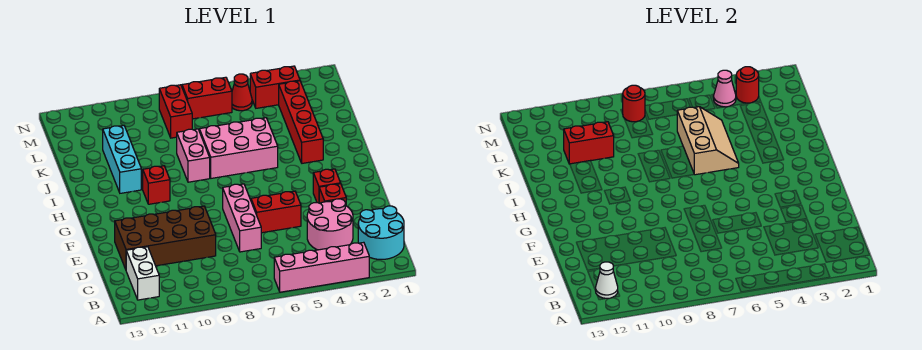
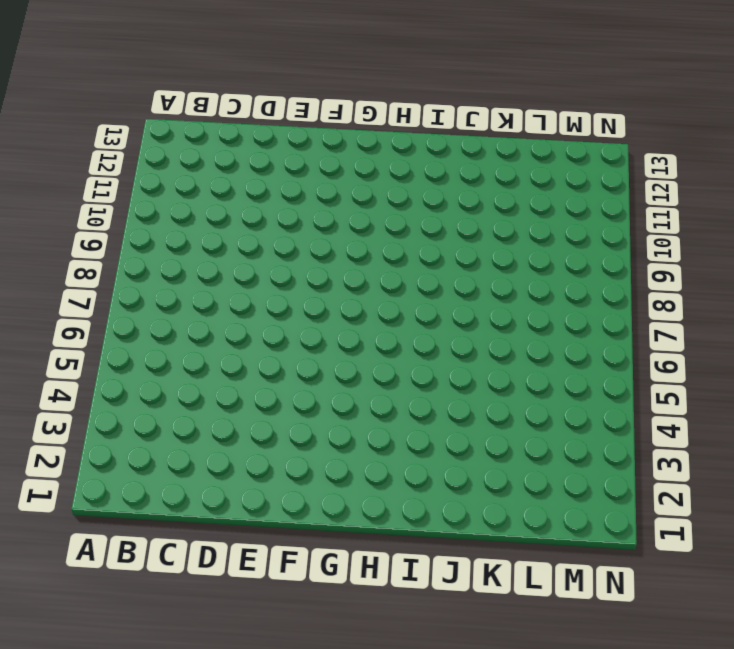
none -> pink 1x4 brick [274,242,369,292]
none -> cyan 2x2 round brick [358,206,404,259]
none -> white 1x2 brick [126,247,159,300]

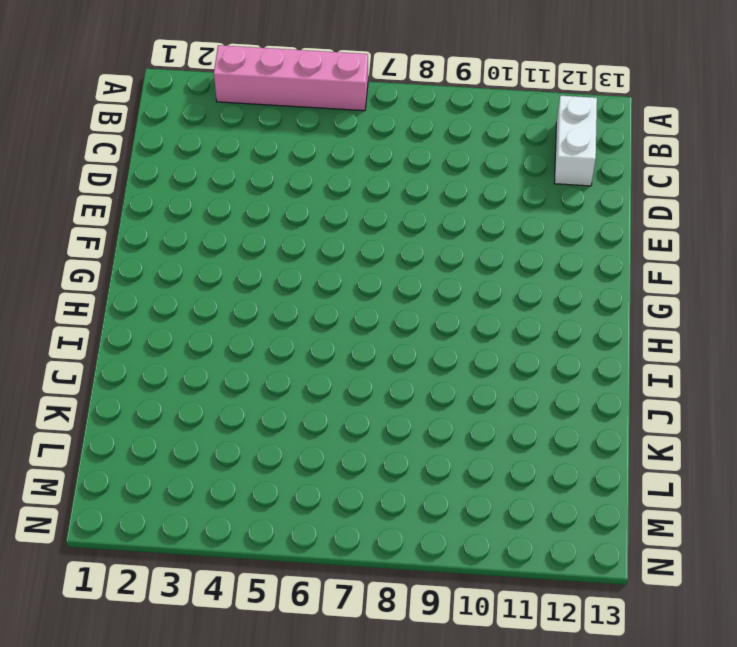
none -> cyan 2x2 round brick [358,206,404,259]
none -> pink 2x2 round brick [307,199,353,250]
none -> pink 1x3 brick [223,184,261,252]

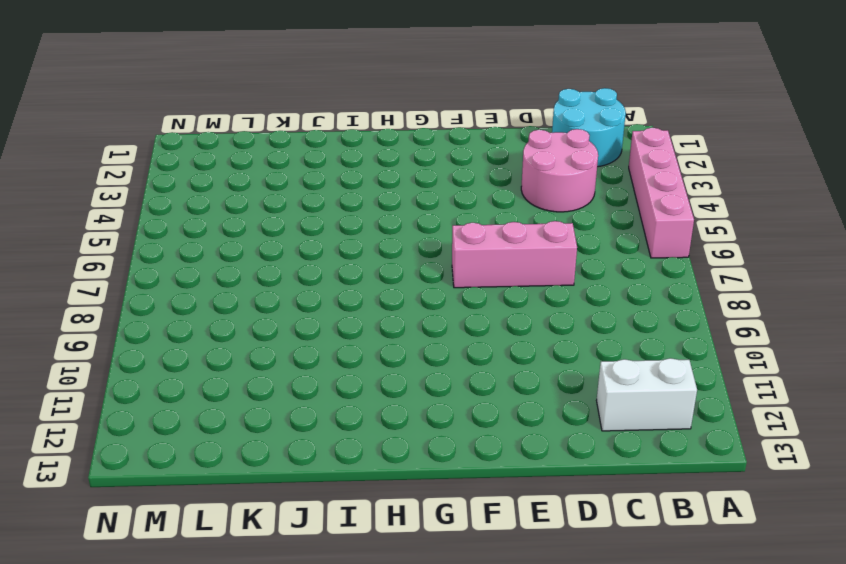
none -> brown 2x4 brick [115,206,216,269]
none -> red 1x1 brick [319,184,346,205]
none -> red 1x2 brick [251,191,301,233]

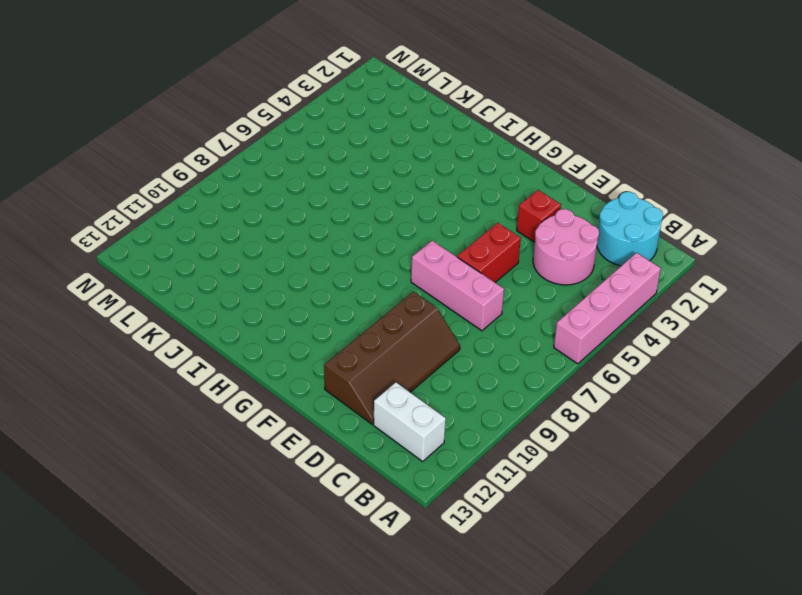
brown 2x4 slope [324,292,460,424] -> brown 2x4 brick [115,206,216,269]
none -> red 1x1 brick [313,169,341,203]
none -> red 1x1 brick [143,166,170,204]
none -> red 1x4 brick [279,81,323,163]

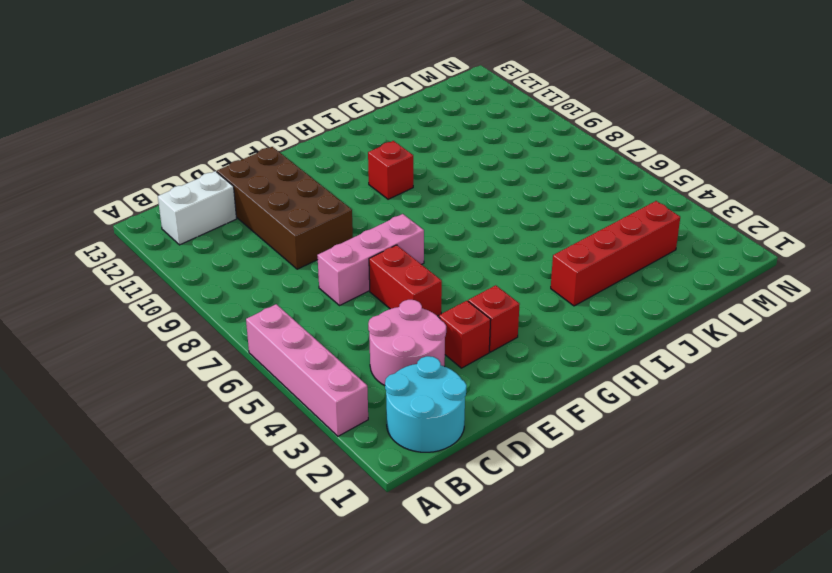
none -> pink 2x3 brick [199,118,278,178]
none -> pink 1x2 brick [177,129,210,182]
none -> cyan 1x3 brick [103,126,141,193]

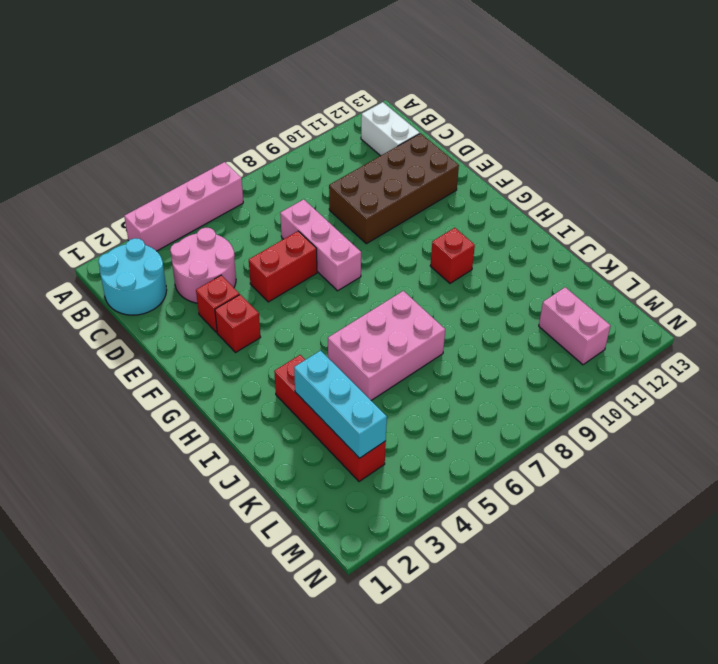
cyan 1x3 brick [294,351,387,458] -> cyan 1x3 brick moved to [103,126,141,193]
pink 1x2 brick [539,287,610,365] -> pink 1x2 brick moved to [177,129,210,182]
none -> red 1x2 brick [159,85,192,138]
none -> red 1x2 brick [250,66,300,108]
none -> red 1x1 cone [232,74,252,111]

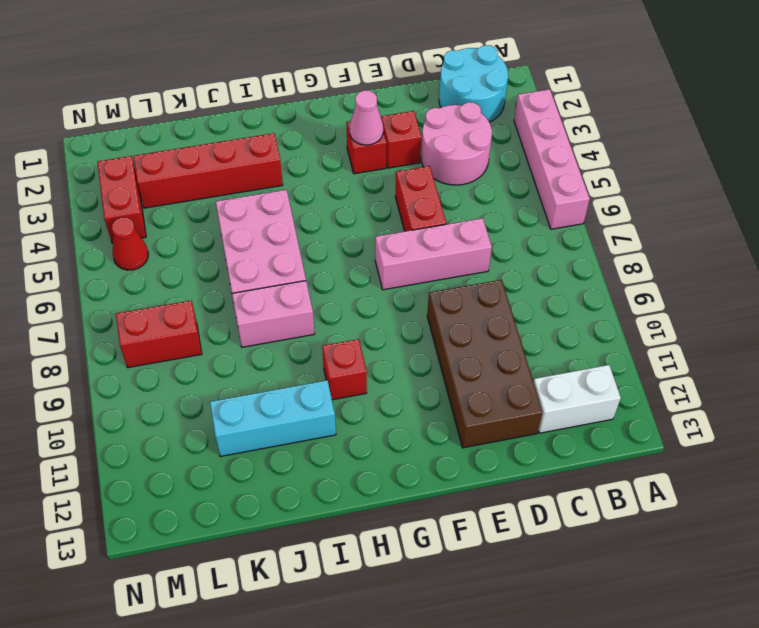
pink 1x1 cone [349,90,383,145] -> pink 1x1 cone moved to [714,70,736,107]
none -> red 1x2 brick [182,77,232,119]
none -> white 1x1 cone [596,262,618,298]
none -> tan 2x3 slope [677,107,739,175]

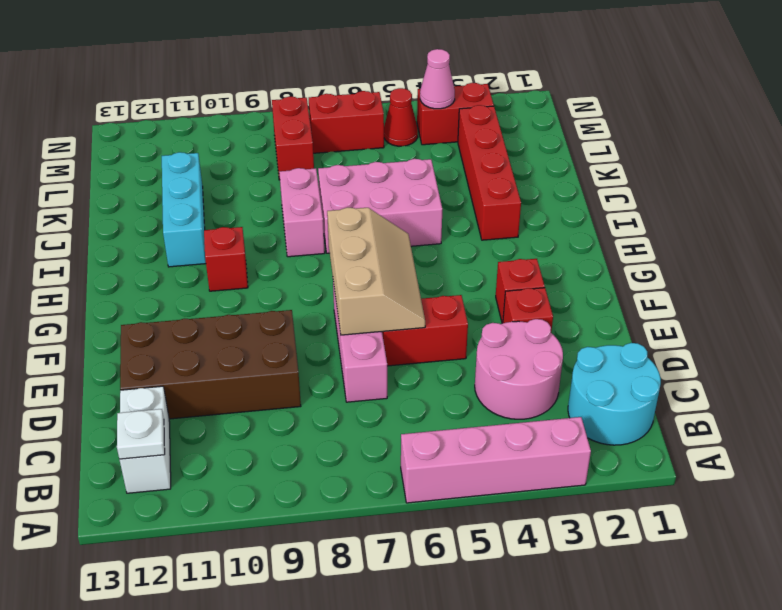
white 1x1 plate [117,409,165,459] -> white 1x1 cone [596,262,618,298]
tan 2x3 slope [327,208,425,335] -> tan 2x3 slope moved to [677,107,739,175]
none -> red 1x2 brick [564,122,614,164]
none -> red 1x1 round brick [736,67,759,103]
none -> red 1x1 round brick [623,85,645,122]

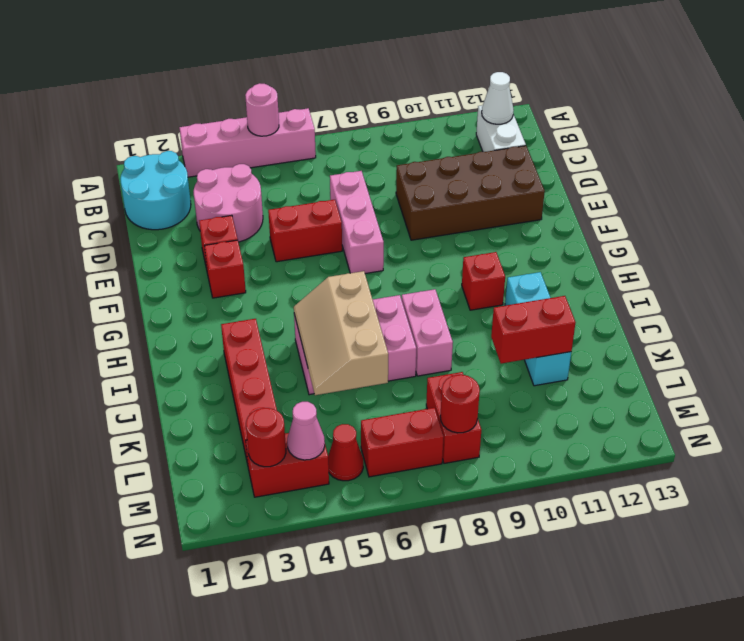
pink 1x1 round brick [245,83,279,136] -> none

